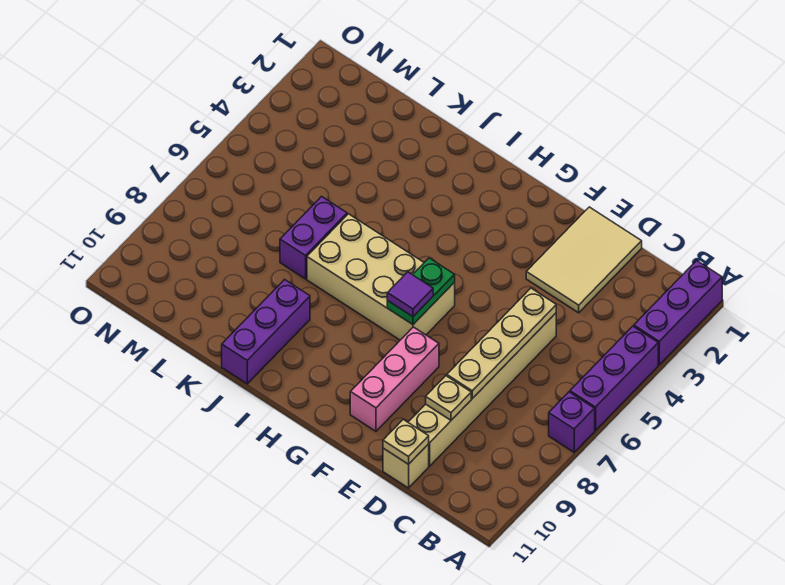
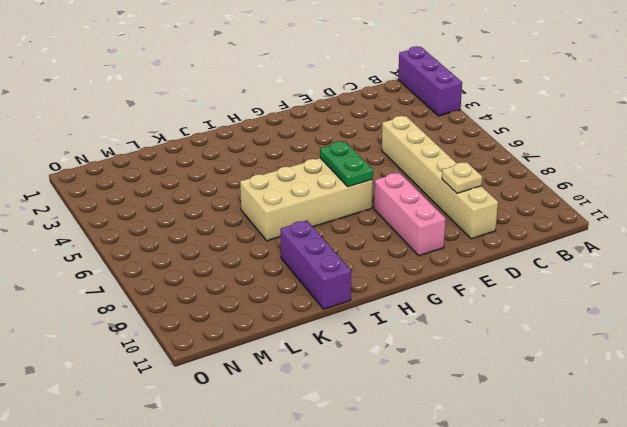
none -> purple 1x3 brick [570,326,658,431]
none -> purple 1x1 brick [549,392,595,452]
none -> tan 2x3 tile [526,207,642,313]

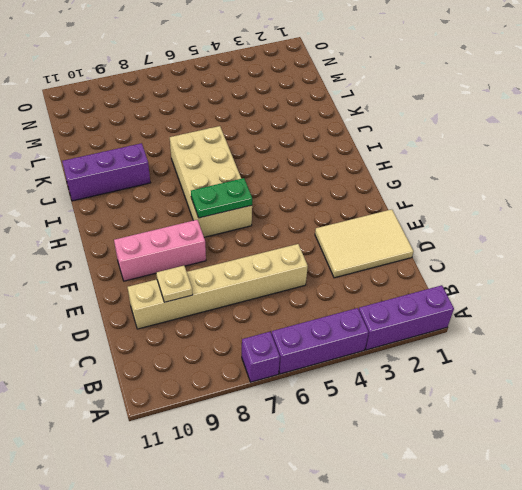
none -> tan 1x1 brick [383,444,429,488]
none -> purple 1x2 brick [280,197,347,279]
none -> tan 1x4 plate [447,288,556,399]

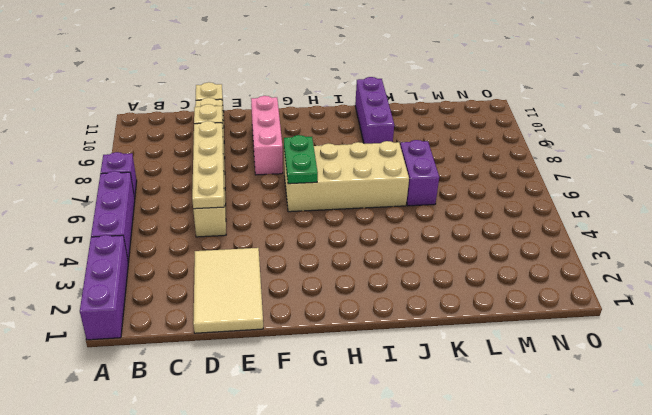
none -> tan 1x1 plate [383,420,429,464]
none -> purple 1x1 tile [387,272,433,317]

